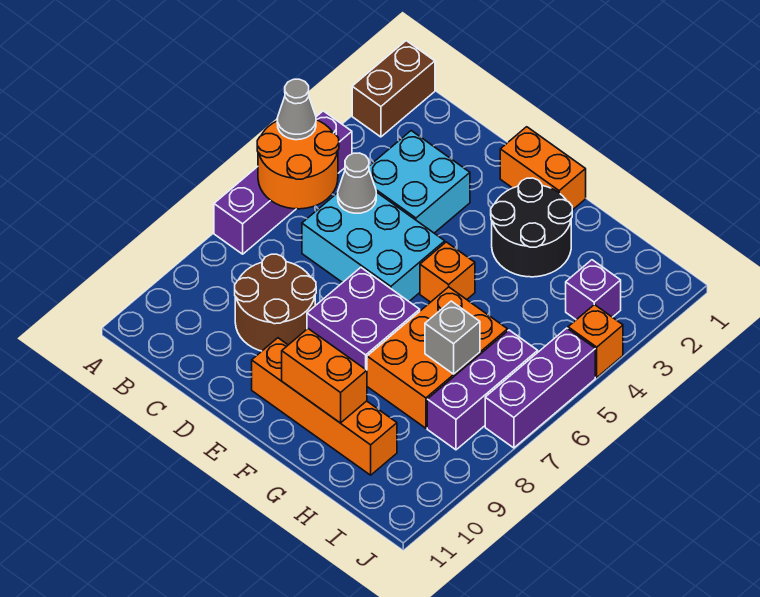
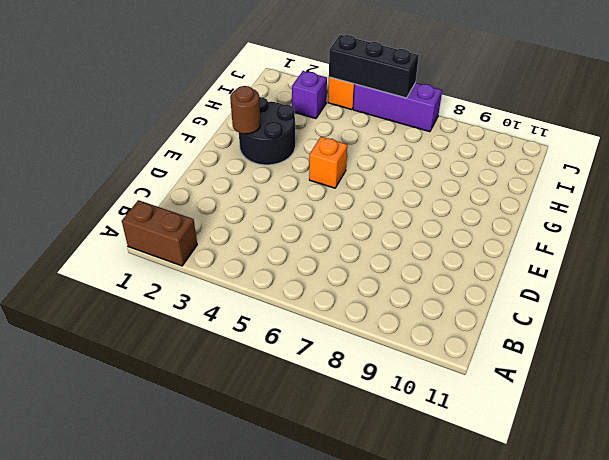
brown 1x1 round brick [230,86,261,134] -> none
black 1x3 brick [329,35,419,98] -> none
none -> purple 1x4 brick [214,111,352,254]
none -> cyan 2x2 brick [369,131,470,233]
none -> cyan 2x3 brick [302,192,445,301]

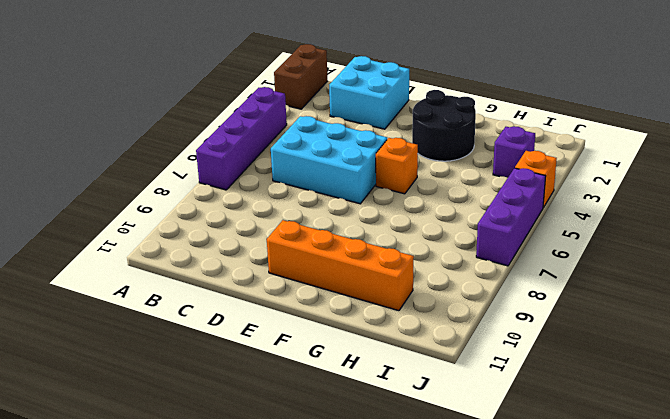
cyan 2x2 brick [329,56,409,129] -> cyan 2x2 brick moved to [369,131,470,233]
none -> brown 2x2 round brick [235,254,316,351]
none -> orange 1x2 brick [500,127,586,210]
none -> purple 2x2 brick [307,268,420,370]

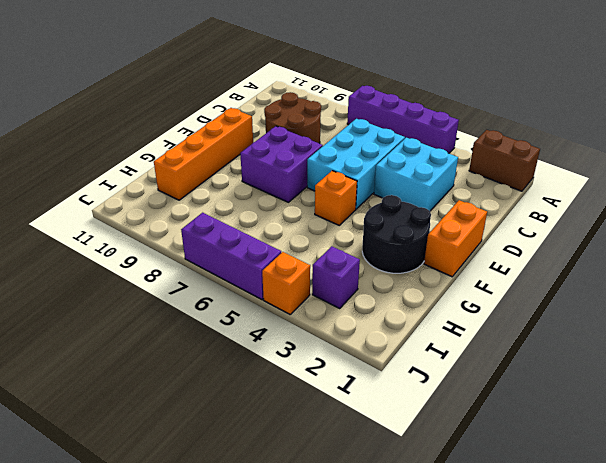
none -> orange 2x3 brick [367,287,508,428]
none -> purple 1x3 brick [427,330,538,450]
none -> orange 2x2 round brick [257,120,339,209]

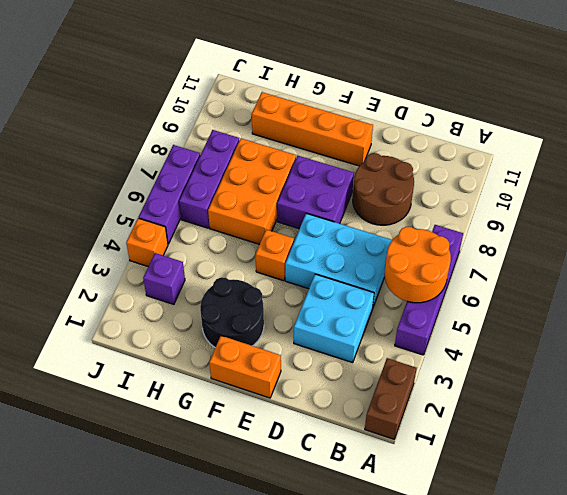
none -> grey 1x1 cone [338,153,376,213]
none -> orange 1x2 brick [282,329,367,423]
none -> grey 1x1 brick [425,301,480,374]

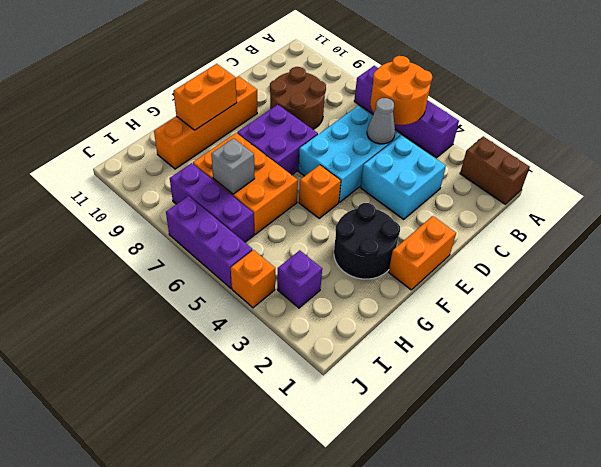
none -> grey 1x1 cone [277,79,316,140]

